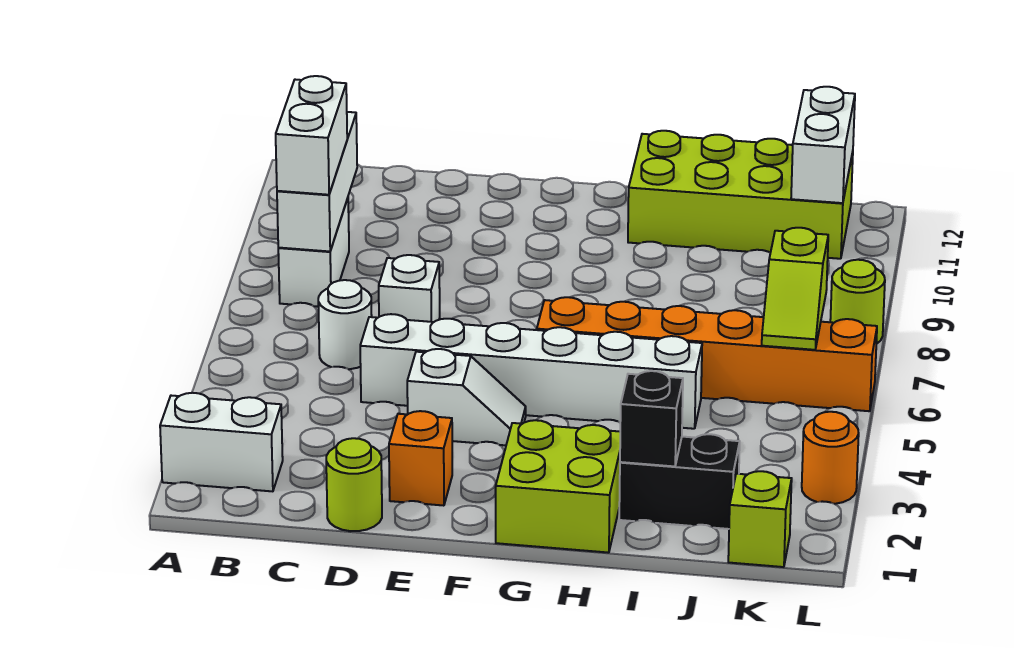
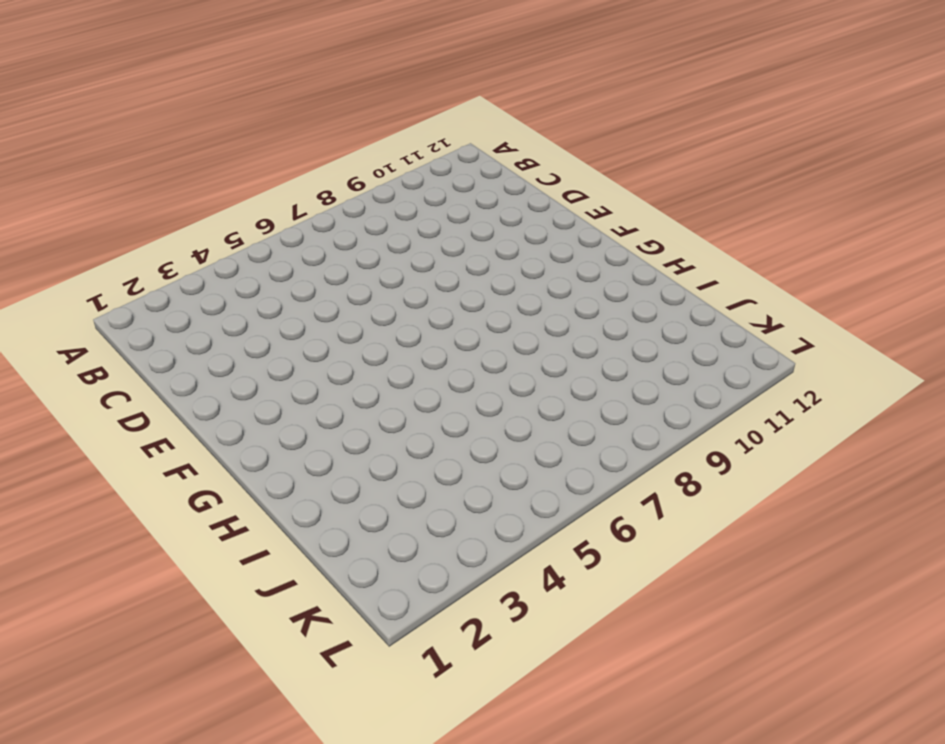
none -> white 1x2 brick [160,393,283,491]
none -> white 1x2 brick [278,198,349,307]
none -> white 1x1 round brick [318,280,372,369]

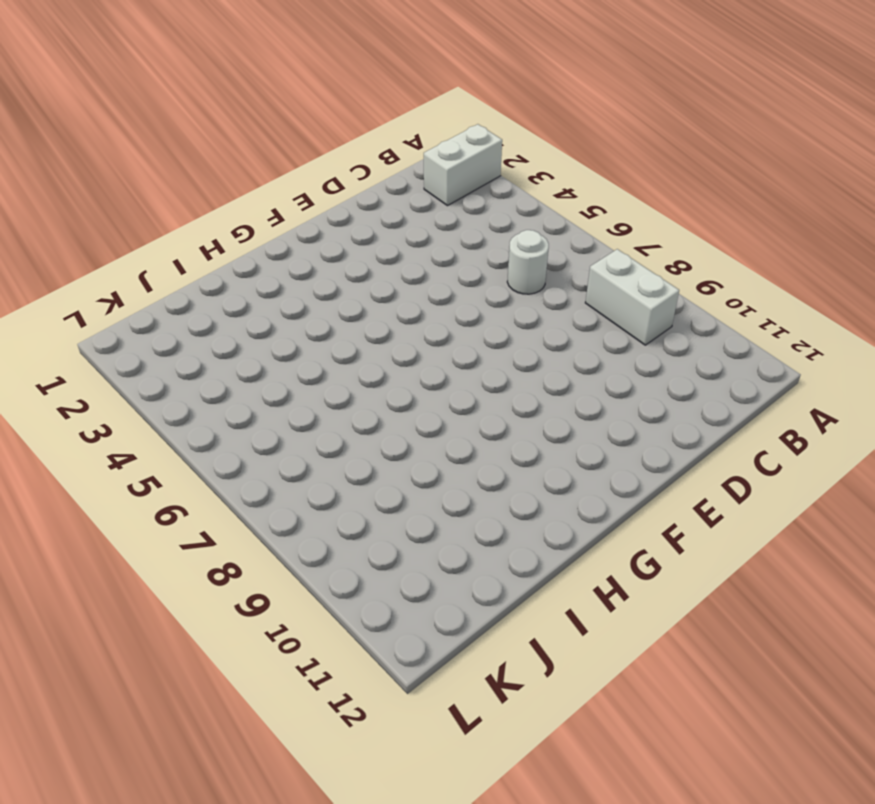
none -> lime 1x1 round brick [326,438,382,531]
none -> white 1x6 brick [360,314,702,429]
none -> white 1x1 brick [379,255,440,322]

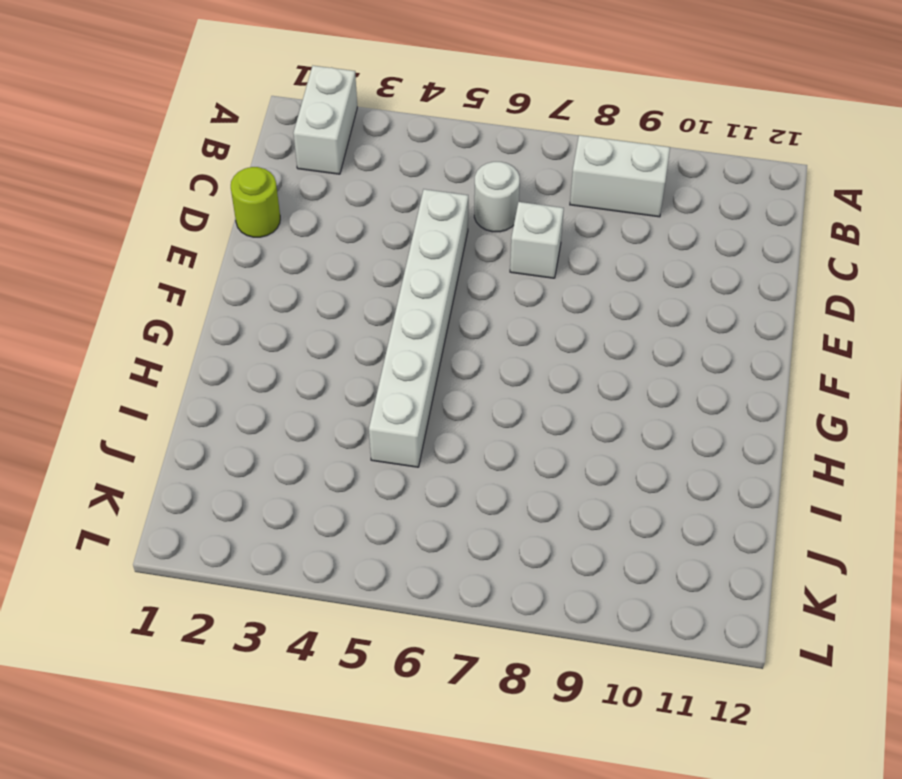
none -> orange 1x1 brick [389,411,452,506]
none -> white 1x2 slope [407,349,526,445]
none -> lime 2x2 brick [496,420,620,553]

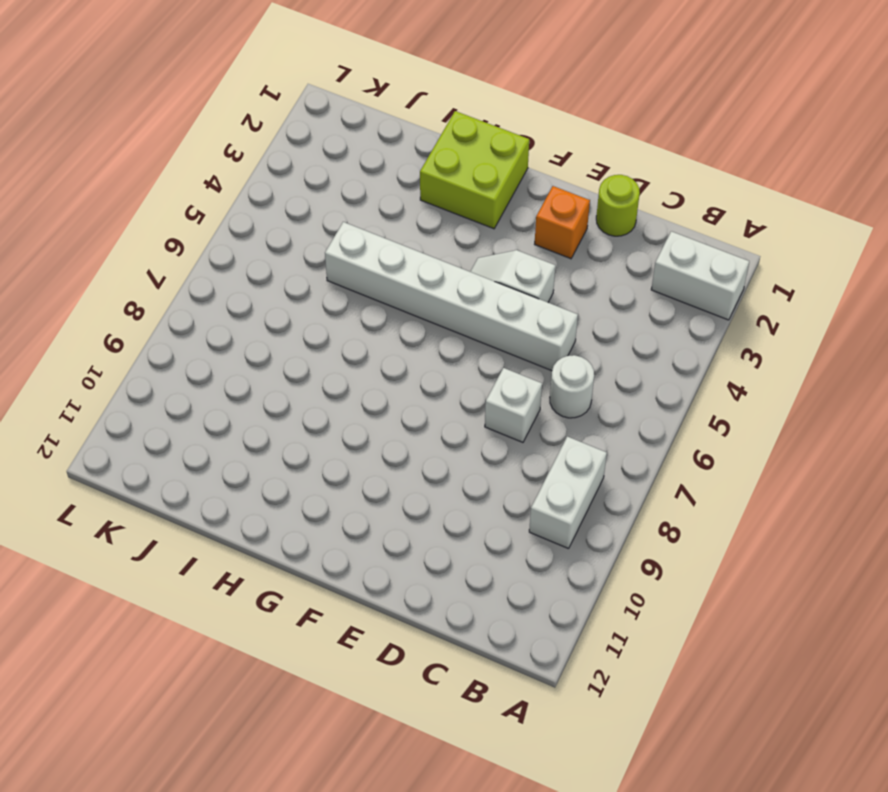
none -> orange 1x6 brick [537,297,877,411]
none -> lime 2x4 brick [628,131,853,259]
none -> black 1x2 brick [619,434,740,529]

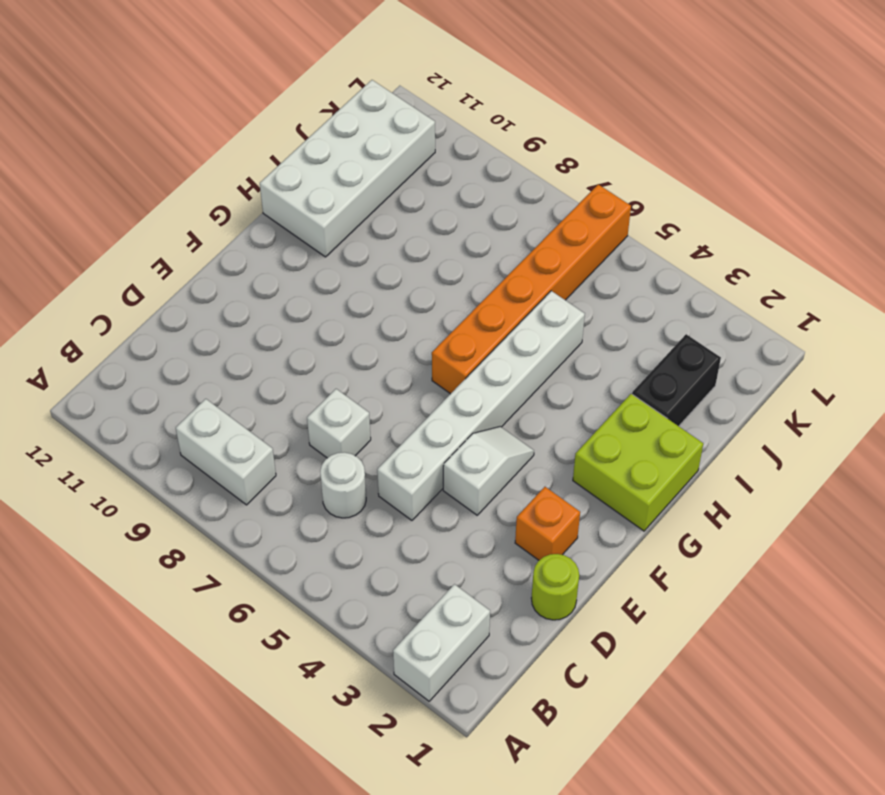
white 2x4 brick [260,80,435,257] -> lime 2x4 brick [628,131,853,259]
none -> lime 1x1 brick [728,471,792,567]
none -> orange 1x1 round brick [802,412,859,504]
none -> lime 1x1 round brick [830,260,885,344]

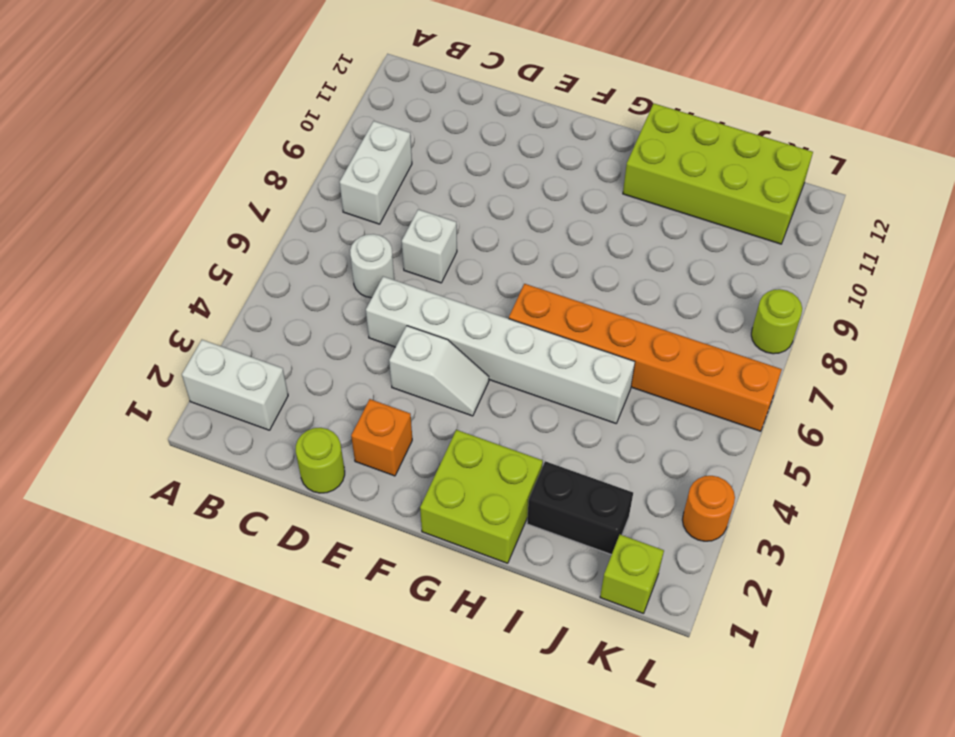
none -> white 1x3 brick [277,112,357,251]
none -> black 1x1 brick [620,371,683,466]
none -> lime 1x2 slope [762,228,828,350]

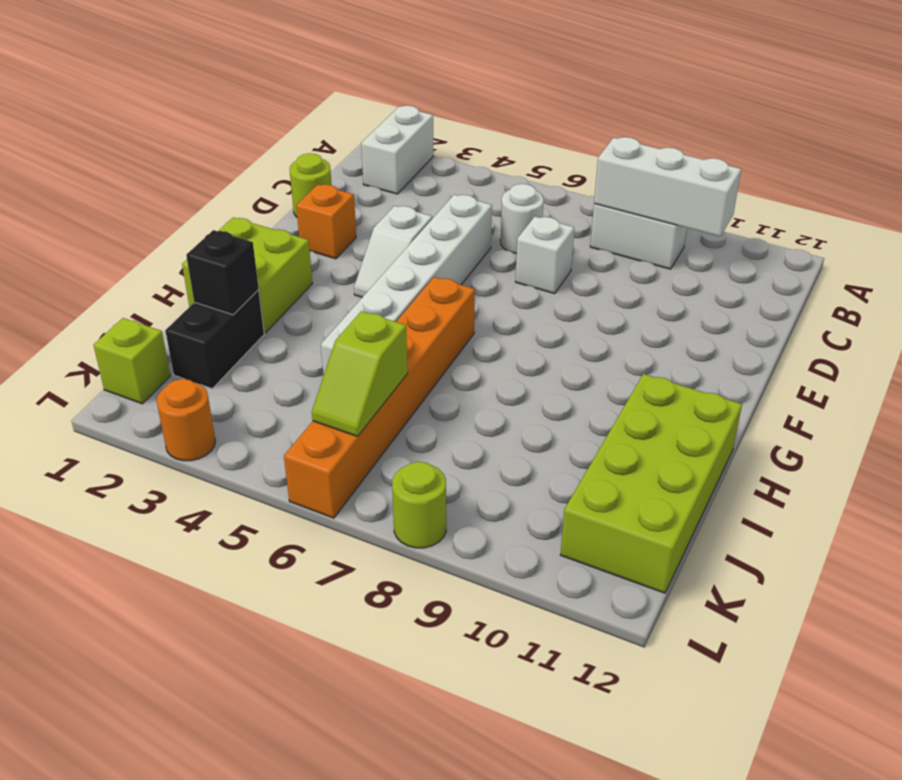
lime 1x2 slope [312,311,408,436] -> lime 1x2 slope turned to [762,228,828,350]
none -> white 1x2 brick [791,87,855,203]
none -> white 1x2 brick [276,76,347,195]

